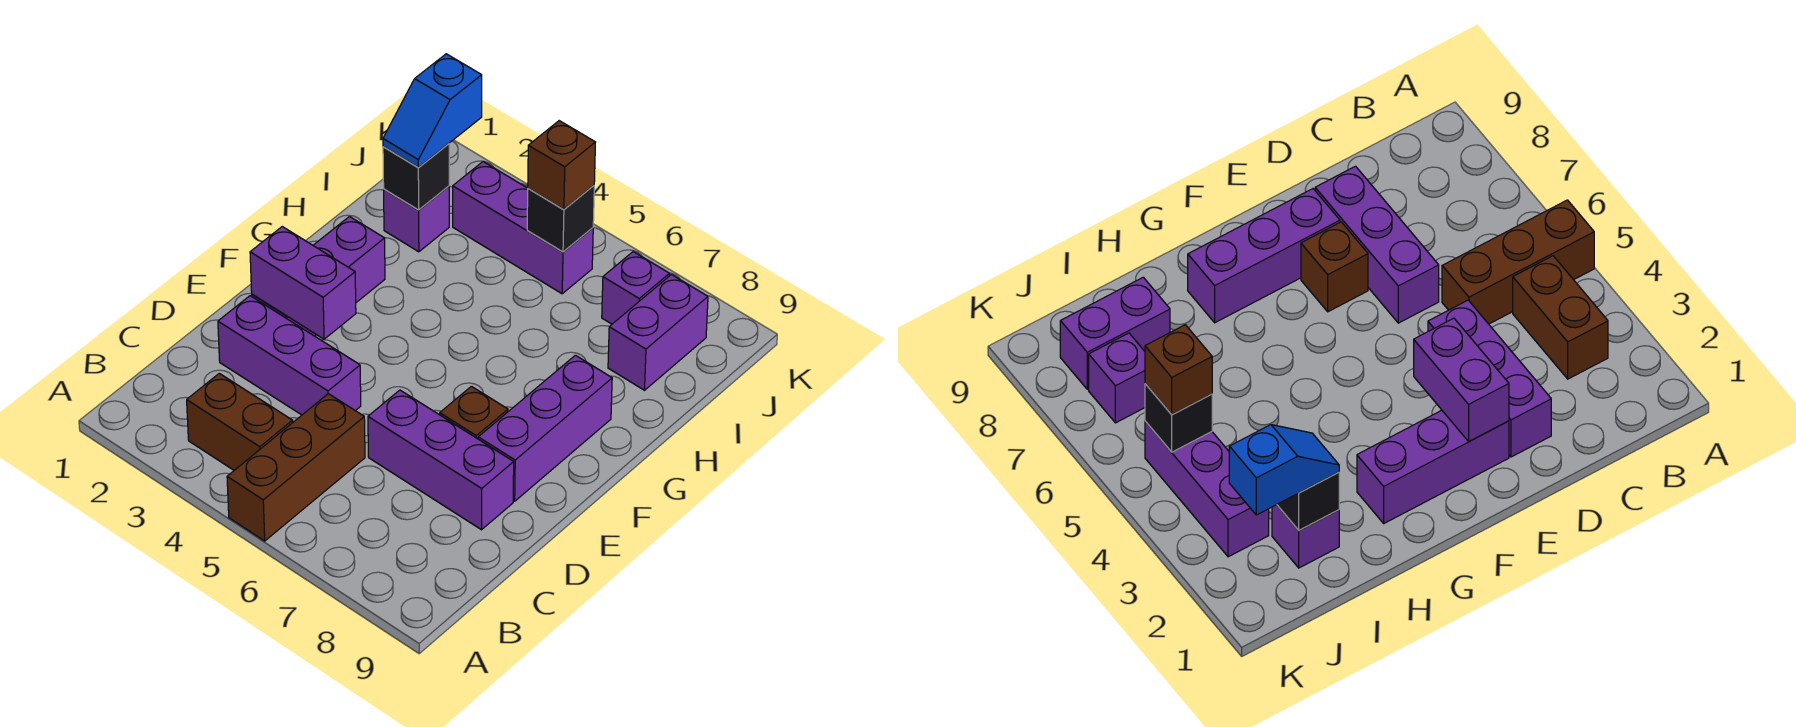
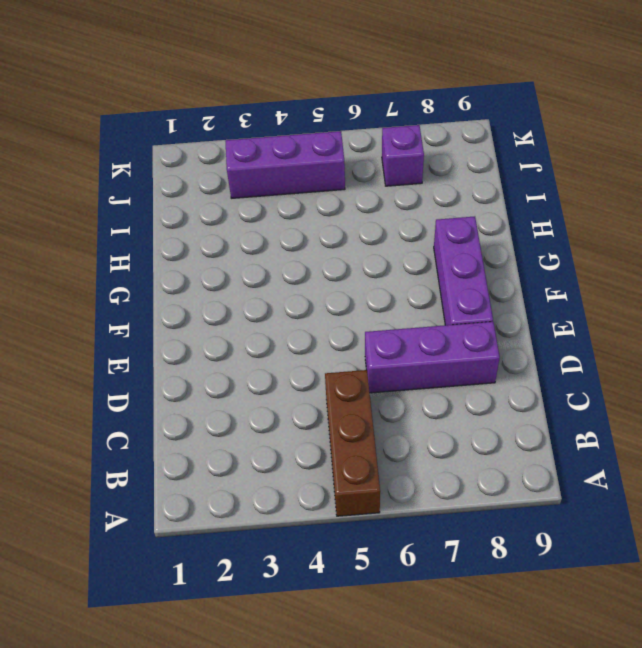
none -> brown 1x2 brick [187,373,293,470]
none -> purple 1x3 brick [218,296,361,415]
none -> purple 1x3 brick [252,217,385,336]

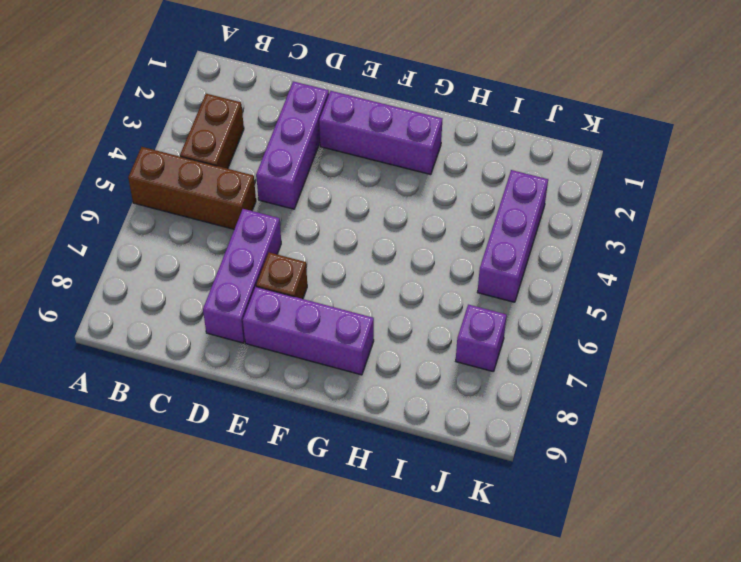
none -> purple 1x1 brick [384,186,449,252]
none -> purple 1x2 brick [608,275,708,390]
none -> purple 1x2 brick [250,227,356,339]

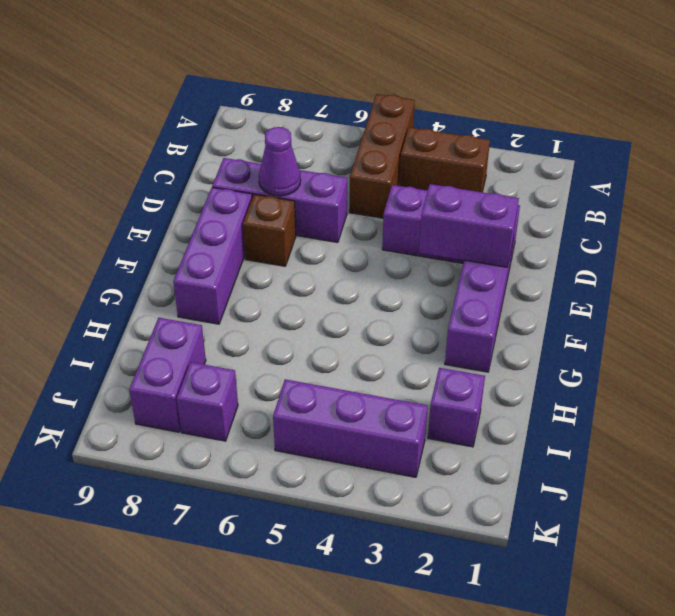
purple 1x1 cone [259,127,301,196] -> none
none -> black 1x1 brick [383,144,449,210]
none -> black 1x1 brick [527,185,594,252]
none -> blue 1x2 slope [383,54,482,168]

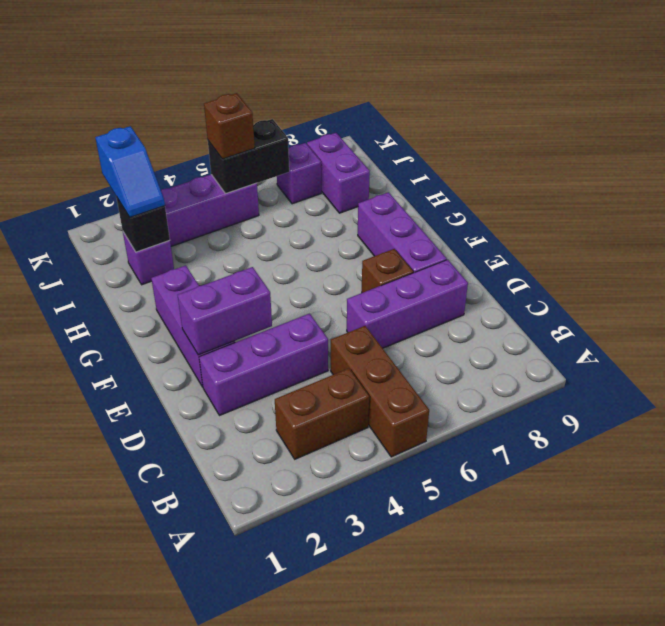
black 1x2 brick [208,119,289,194] -> black 1x1 brick [527,185,594,252]

